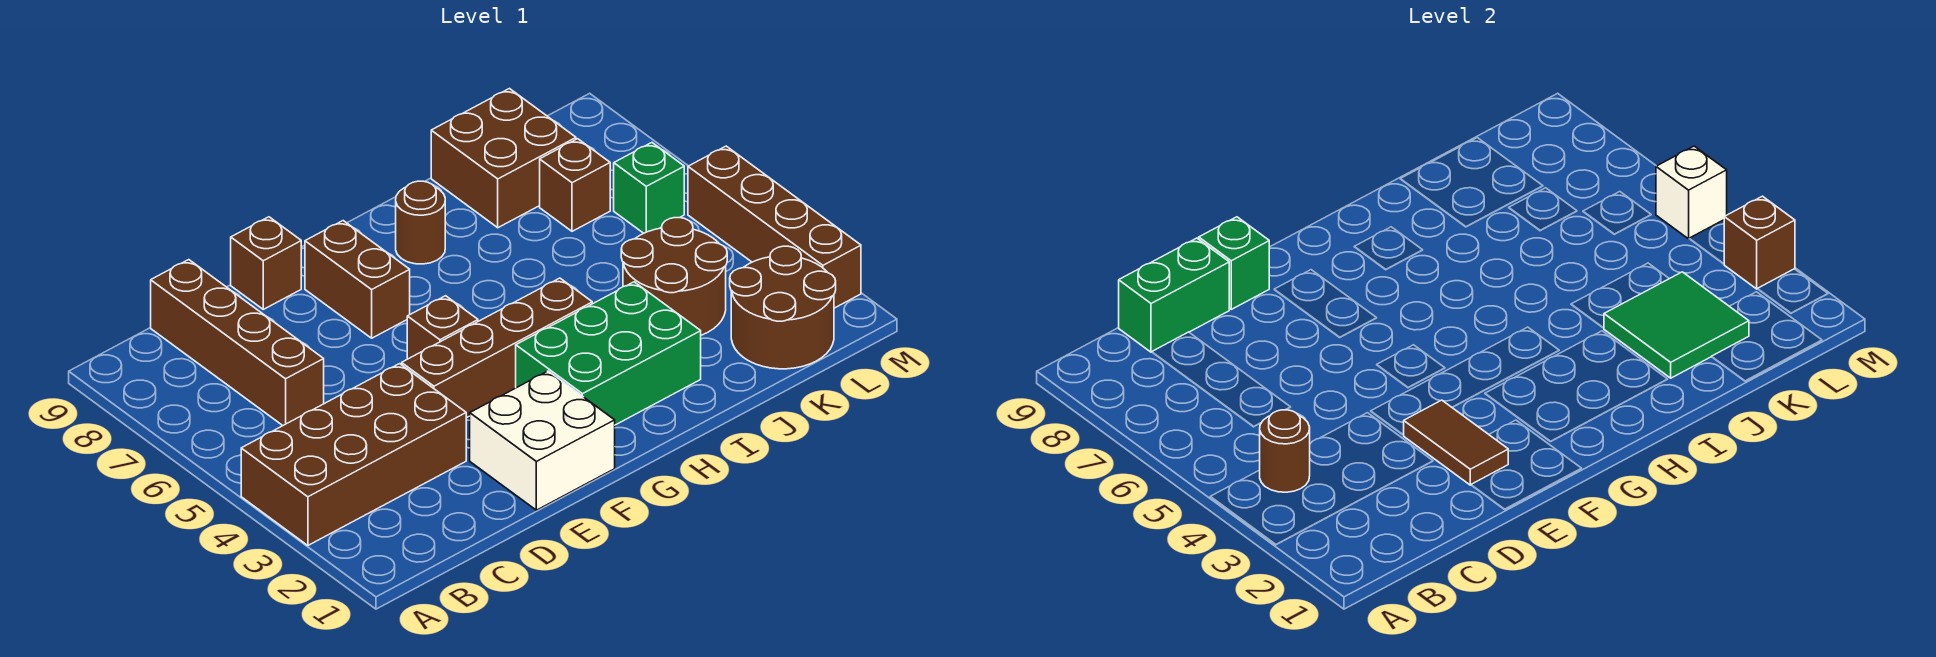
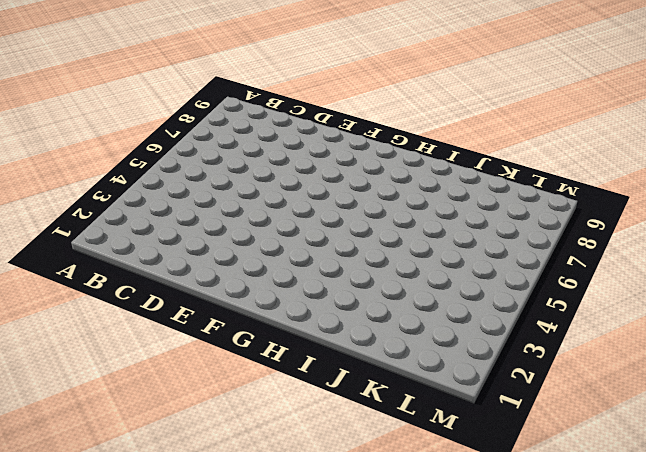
none -> brown 2x4 brick [241,364,466,545]
none -> brown 1x4 brick [151,260,324,425]
none -> white 2x2 brick [470,371,615,510]

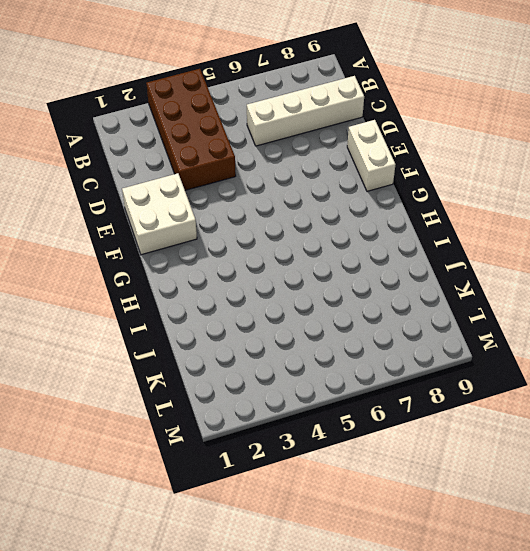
white 1x4 brick [247,76,364,146] -> brown 1x4 brick [151,260,324,425]
white 1x2 brick [347,120,395,191] -> brown 1x1 brick [231,217,301,309]
none -> brown 1x4 brick [402,278,592,418]
none -> brown 1x1 brick [407,296,478,359]
none -> brown 1x2 brick [305,221,410,338]

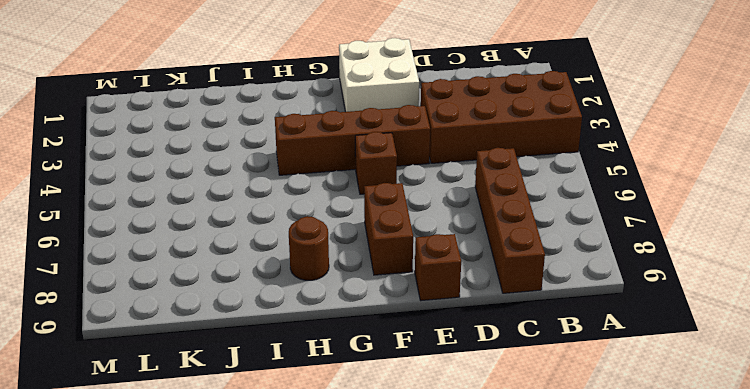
none -> green 2x3 brick [516,282,701,425]
none -> brown 2x2 round brick [621,218,727,335]
none -> brown 2x2 brick [431,89,576,228]

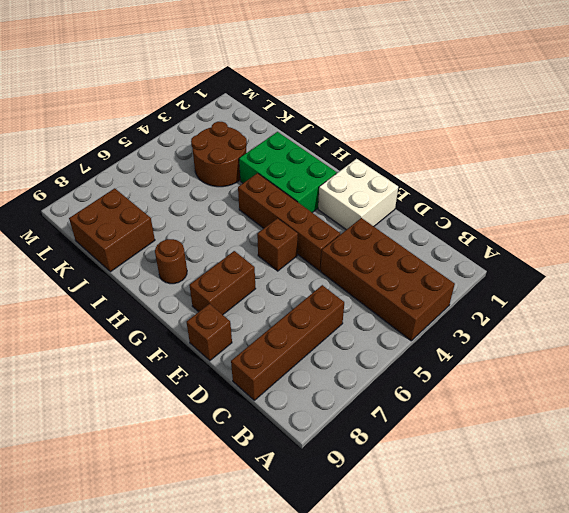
none -> brown 2x2 round brick [730,246,836,369]
none -> brown 1x1 brick [540,139,610,231]
none -> green 1x1 brick [614,143,684,233]

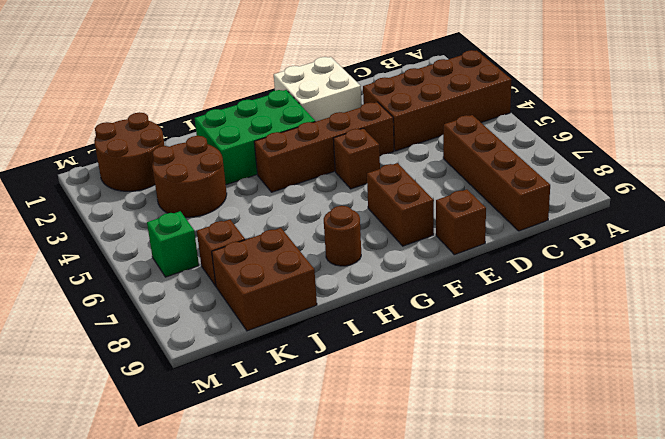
none -> brown 1x4 brick [688,146,861,308]
none -> brown 1x1 round brick [1260,410,1310,492]
none -> green 1x2 brick [1119,238,1229,352]

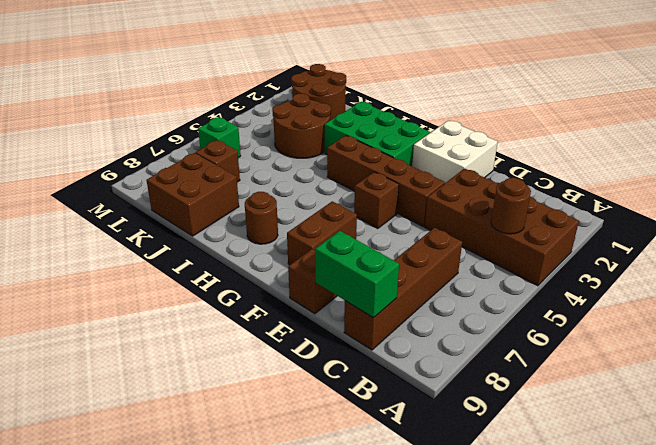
none -> brown 1x4 brick [688,146,861,308]
none -> brown 1x2 tile [1403,400,1508,485]
none -> green 1x1 brick [1199,217,1269,309]

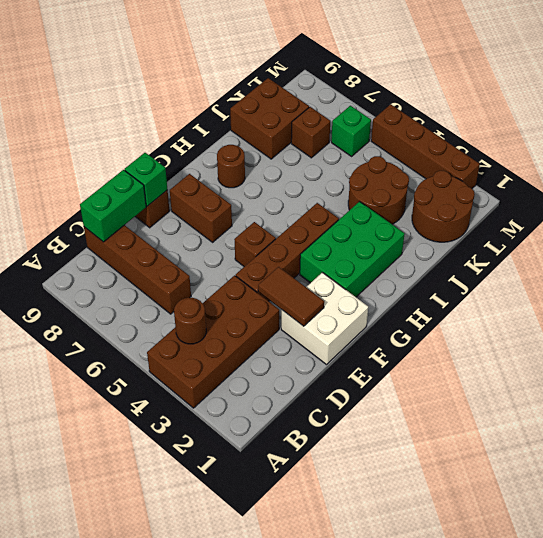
none -> green 2x2 tile [1604,272,1749,378]
none -> brown 1x1 brick [1724,196,1795,289]
none -> white 1x1 brick [1656,146,1727,239]

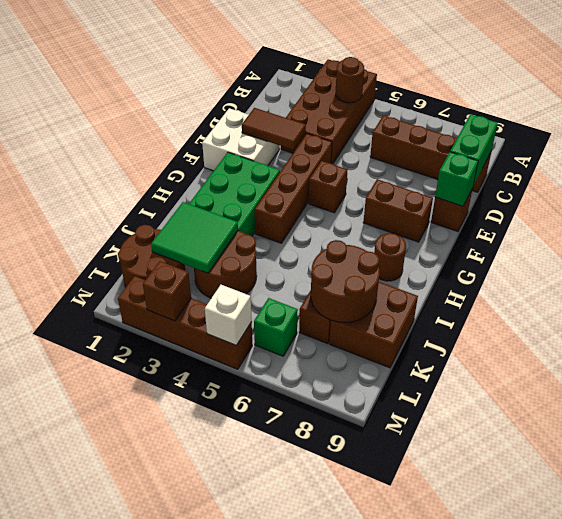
brown 2x2 round brick [311,240,380,322] -> none

